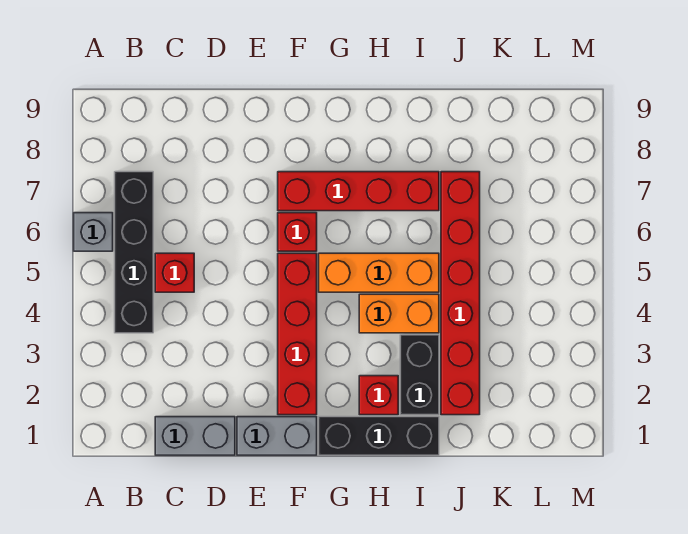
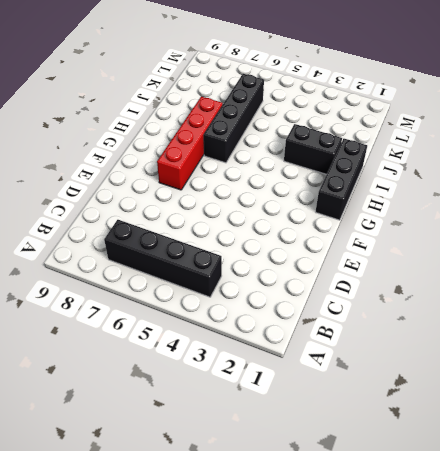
black 1x4 brick [204,74,264,163] -> red 1x6 brick [441,172,480,415]
none -> grey 1x1 brick [74,213,113,251]
none -> grey 1x2 brick [155,417,235,455]
none -> red 1x1 brick [155,253,194,292]

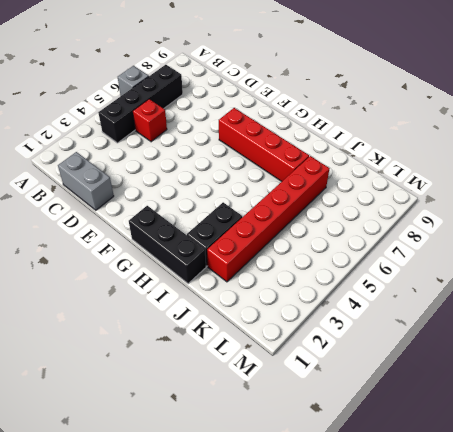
none -> grey 1x2 brick [237,417,317,455]
none -> red 1x4 brick [278,253,317,415]
none -> red 1x1 brick [278,213,317,251]

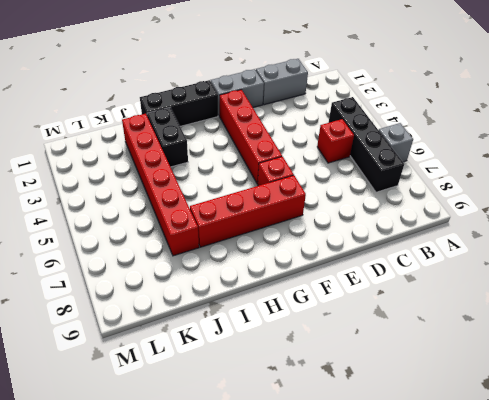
none -> orange 1x3 brick [319,253,439,292]
none -> red 1x1 brick [359,376,398,415]
none -> orange 1x2 brick [359,294,439,333]

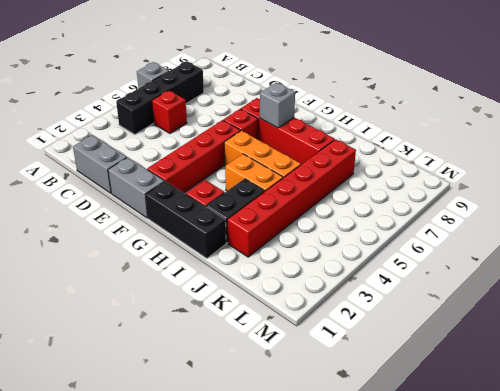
grey 1x1 brick [260,82,295,128] -> none

